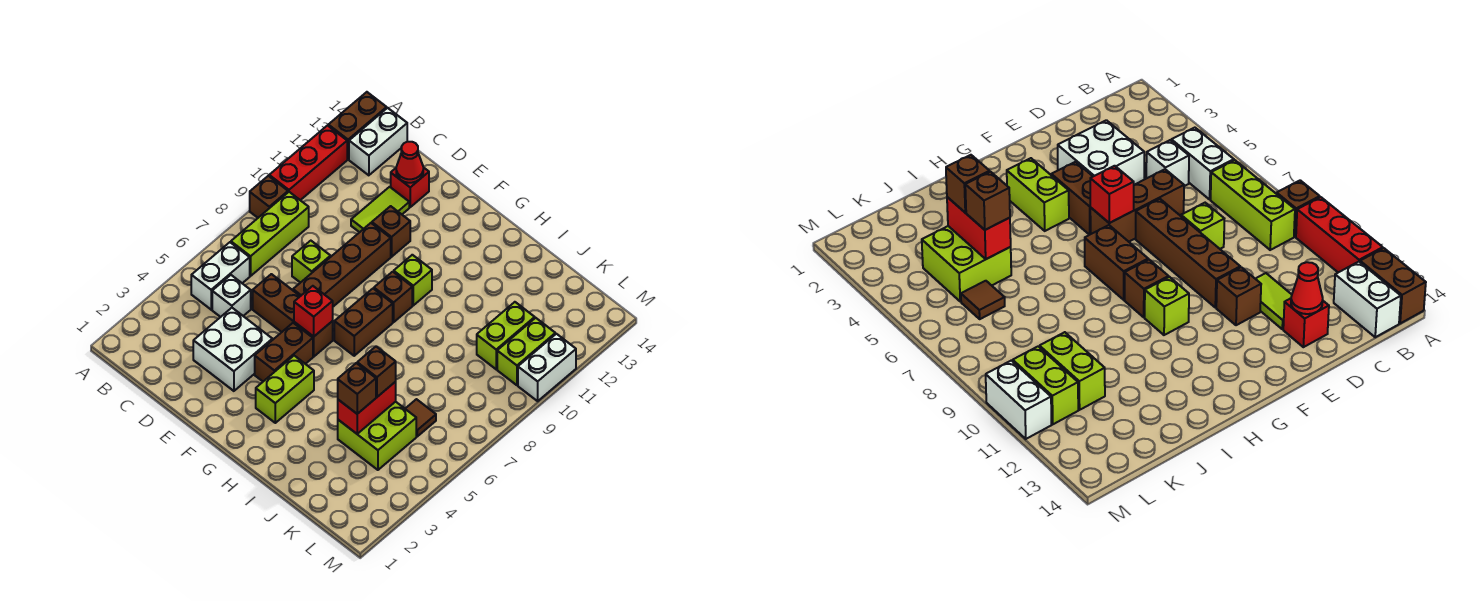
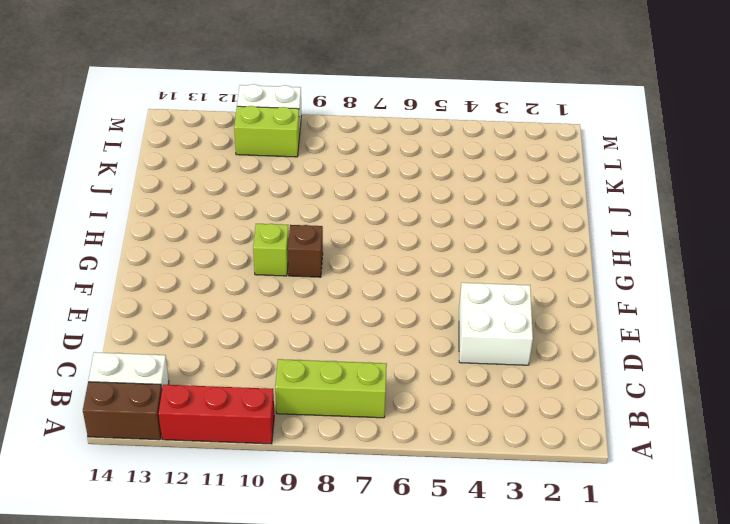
none -> brown 1x1 brick [250,176,288,218]
none -> white 1x2 brick [191,242,250,310]
none -> white 1x1 brick [212,275,251,317]

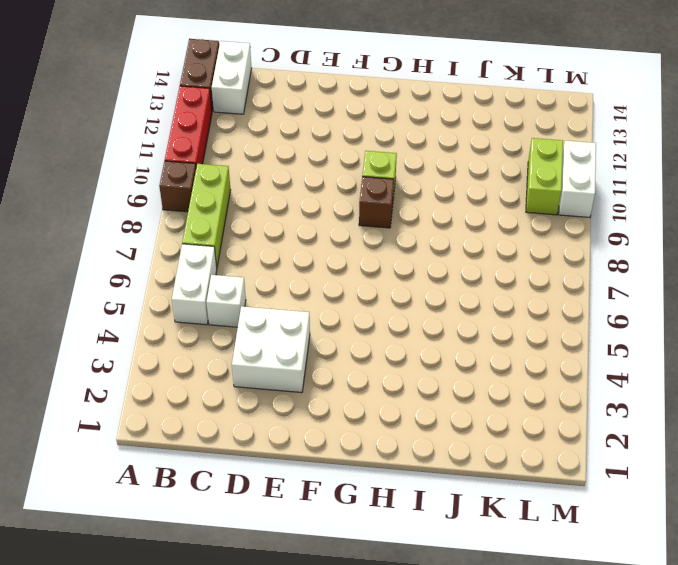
none -> brown 1x3 brick [253,274,333,357]
none -> lime 1x1 brick [292,241,331,283]
none -> lime 1x2 tile [351,187,409,232]

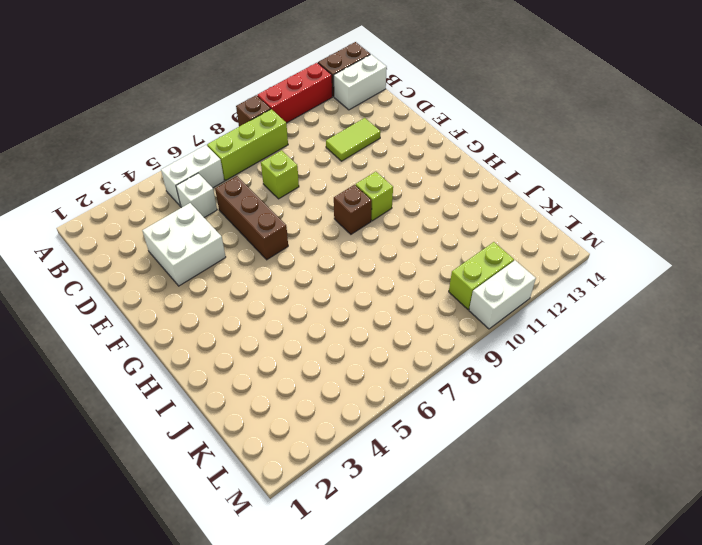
none -> red 1x1 brick [391,167,429,207]
none -> brown 1x4 brick [293,223,391,307]
none -> brown 1x1 brick [372,206,410,257]

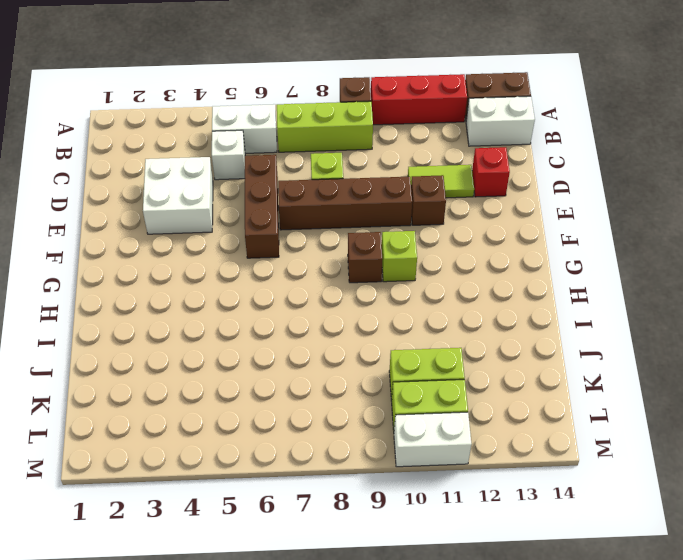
none -> brown 1x2 brick [255,323,313,381]
none -> lime 1x2 brick [256,356,314,423]
none -> brown 1x2 brick [334,289,393,356]

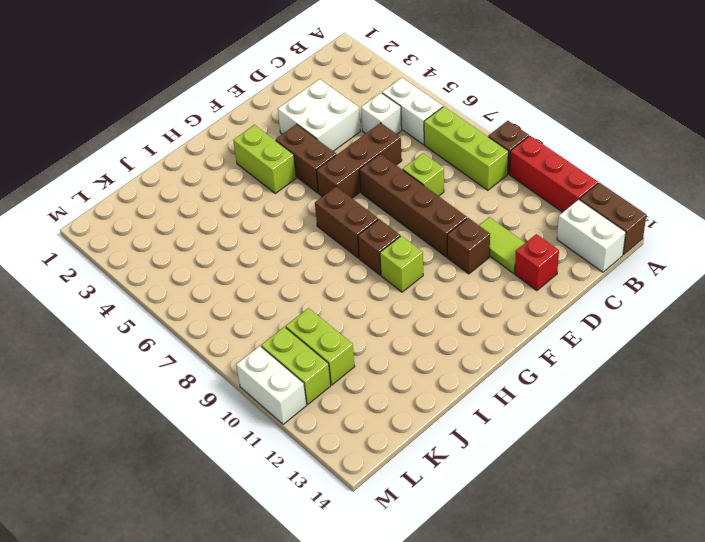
none -> lime 2x2 brick [338,402,416,470]
none -> brown 1x1 tile [405,399,436,436]
none -> red 1x1 cone [396,142,423,183]

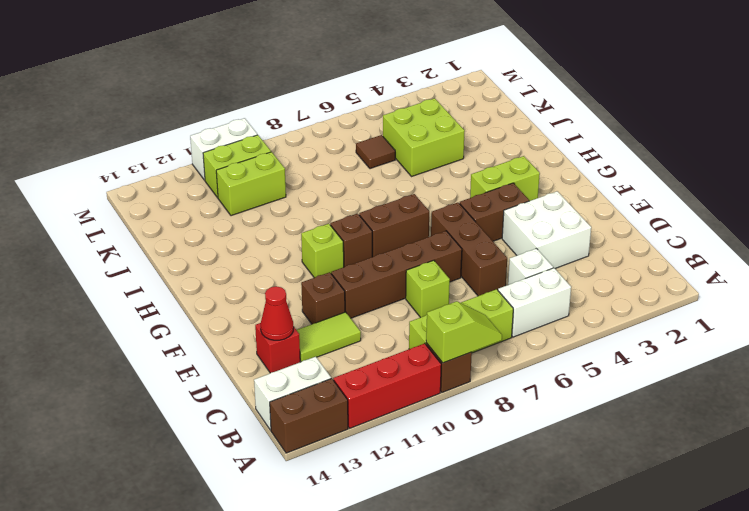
lime 1x2 slope [426,301,502,363] -> none
none -> red 1x1 brick [294,286,333,337]
none -> red 1x2 brick [338,382,396,434]
none -> brown 1x1 brick [338,363,376,414]

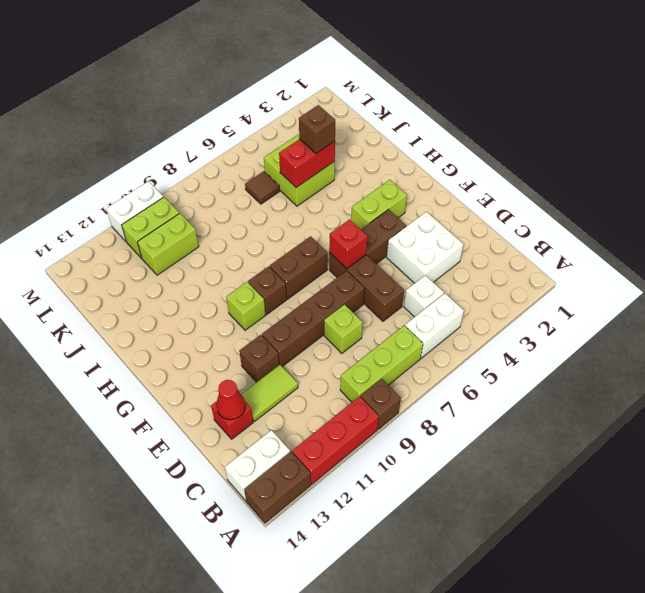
none -> brown 1x1 brick [357,347,396,397]

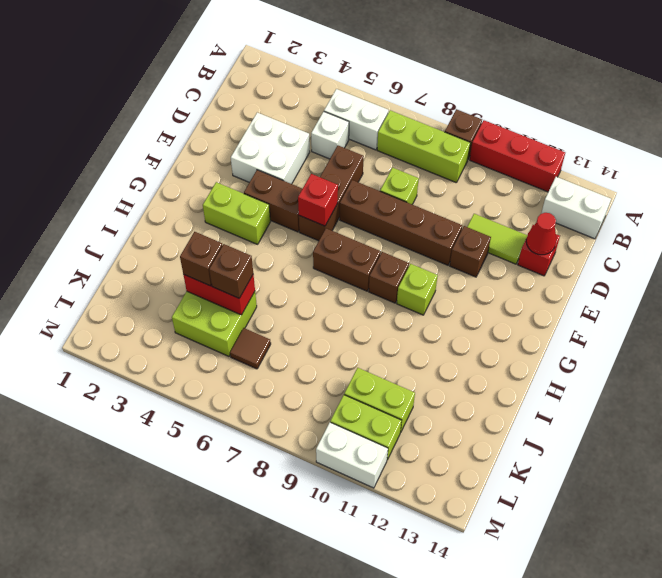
none -> brown 1x2 brick [328,92,387,159]

